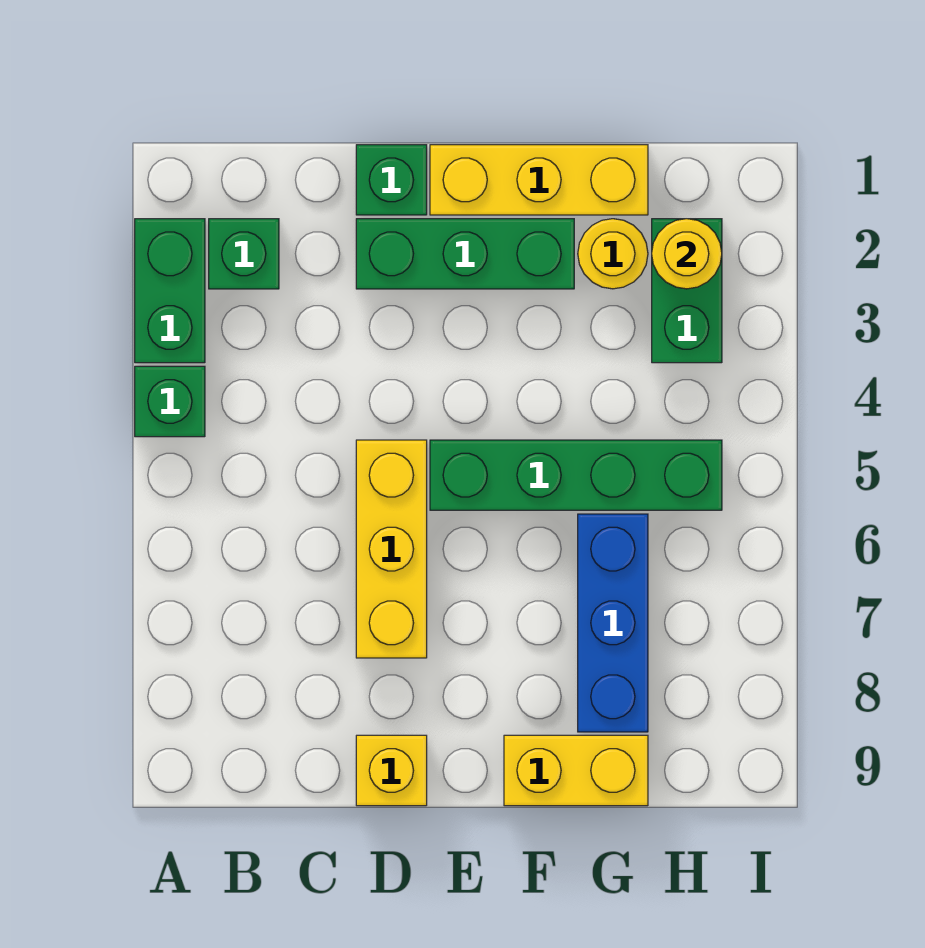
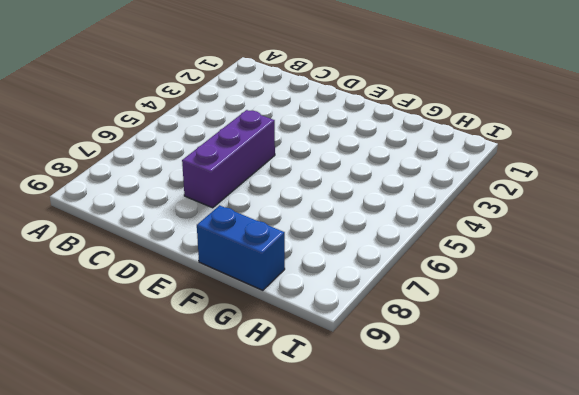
purple 1x3 brick [182,110,275,208] -> yellow 1x3 brick [356,440,427,658]
blue 1x2 brick [197,205,285,290] -> yellow 1x2 brick [504,735,648,806]
none -> green 1x2 brick [135,219,205,363]
none -> green 1x1 brick [135,366,205,437]
none -> green 1x1 brick [209,219,279,289]

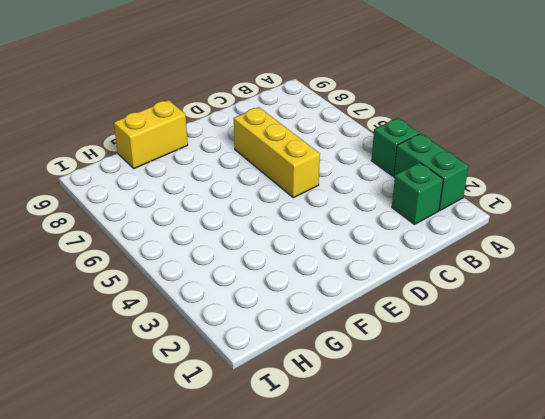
none -> green 1x1 brick [356,145,427,215]
none -> green 1x3 brick [356,219,574,289]
none -> yellow 1x1 brick [356,735,427,806]

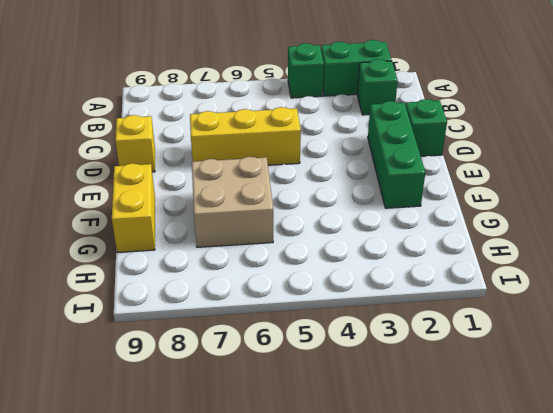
tan 2x2 brick [192,157,273,247] -> blue 1x3 brick [578,514,648,732]
none -> yellow 1x3 brick [430,145,648,215]
none -> green 1x4 brick [430,440,722,510]
none -> yellow 1x1 round brick [578,219,648,289]

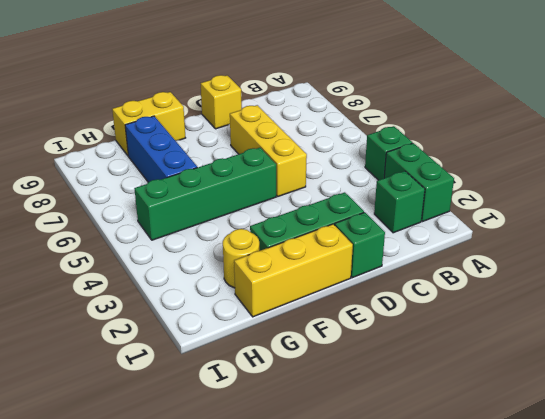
none -> green 1x2 brick [652,219,722,363]
none -> yellow 1x1 round brick [652,219,722,289]

